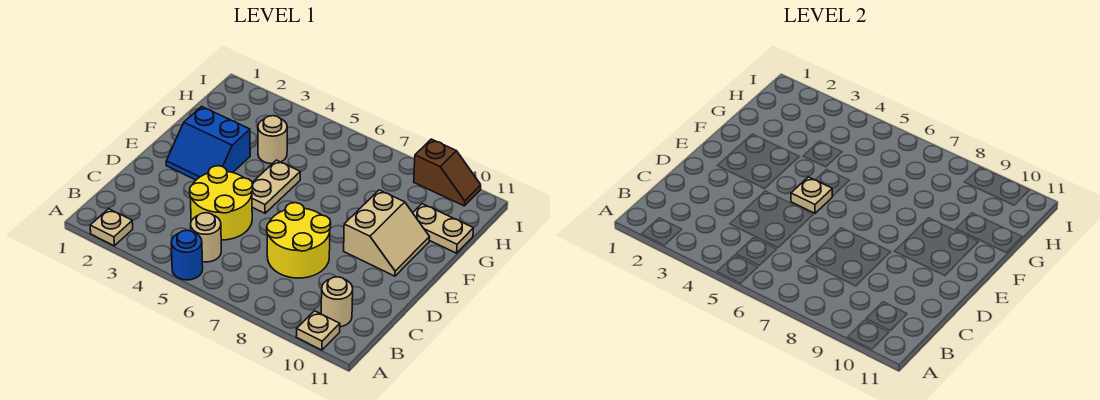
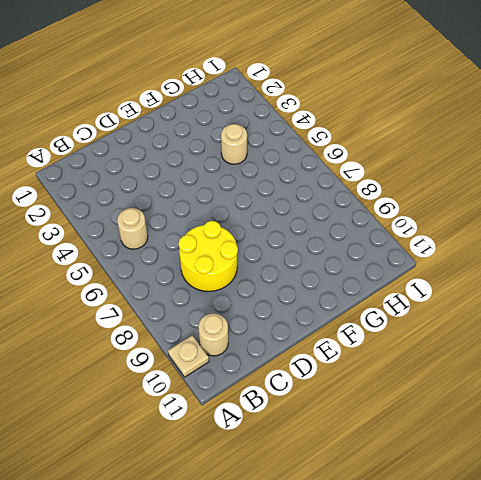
none -> tan 1x1 plate [90,209,133,246]
none -> blue 1x1 round brick [171,230,203,280]
none -> yellow 2x2 round brick [190,166,253,240]

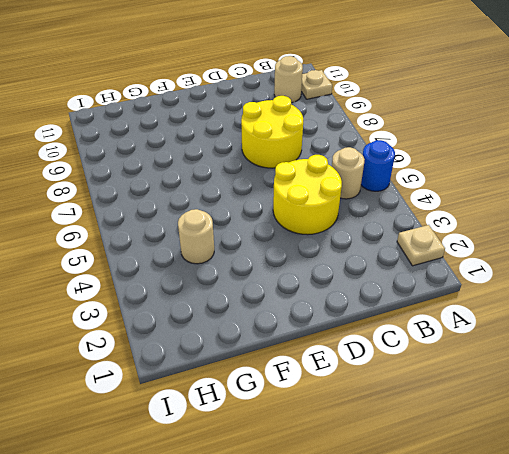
none -> blue 2x2 slope [166,106,250,180]
none -> tan 1x2 plate [252,160,300,213]
none -> tan 2x2 slope [344,190,430,276]

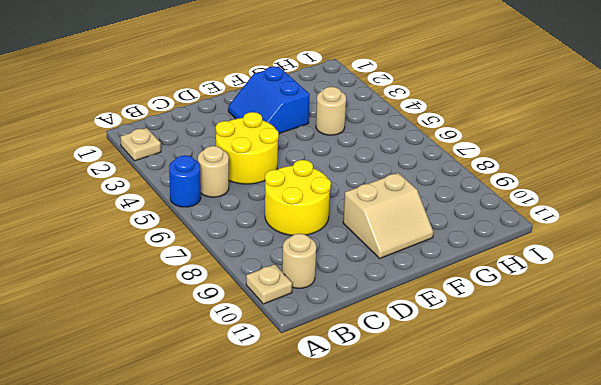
none -> tan 1x2 plate [252,160,300,213]
none -> tan 1x2 plate [413,204,473,253]
none -> brown 1x2 slope [414,139,481,206]

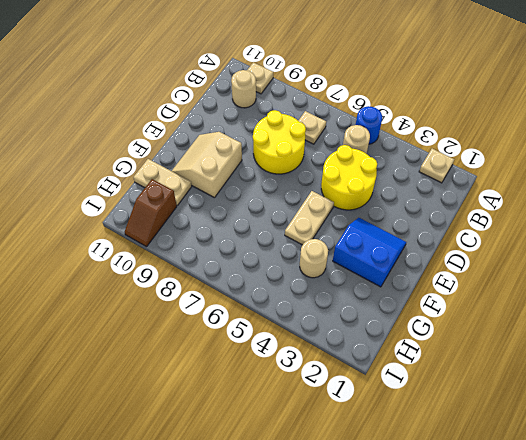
tan 1x1 plate [298,111,326,144] -> tan 1x1 plate moved to [791,177,832,213]
brown 1x2 slope [125,179,177,247] -> brown 1x2 slope turned to [414,139,481,206]

